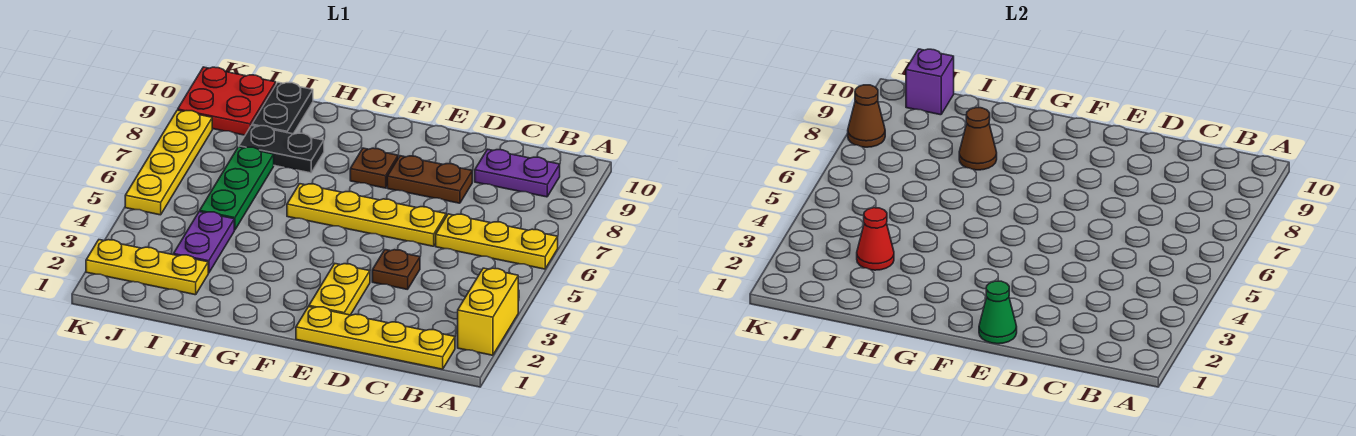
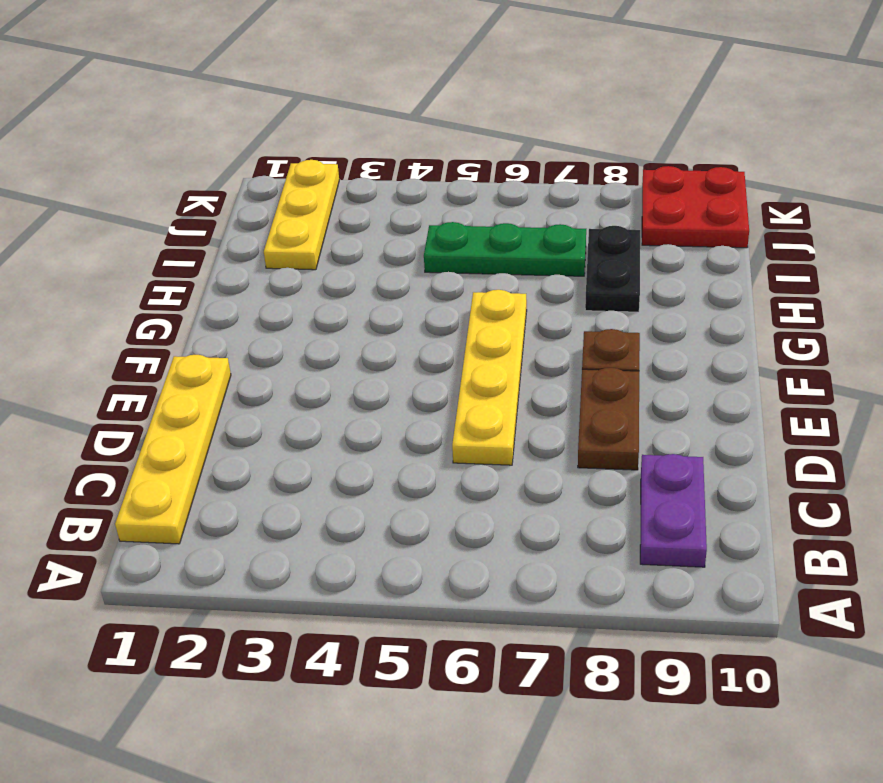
none -> yellow 1x2 brick [458,268,518,355]
none -> yellow 1x3 plate [436,214,558,269]
none -> brown 1x1 plate [372,250,420,290]

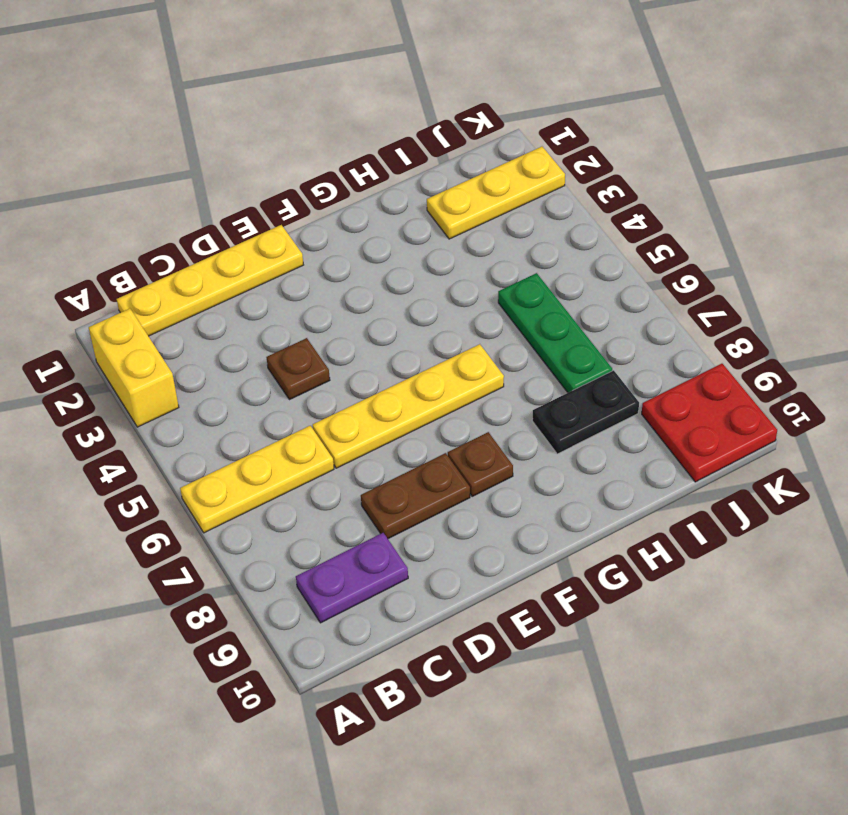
none -> yellow 1x2 plate [309,264,370,315]
none -> purple 1x2 plate [174,212,234,273]
none -> black 1x2 plate [252,82,313,134]

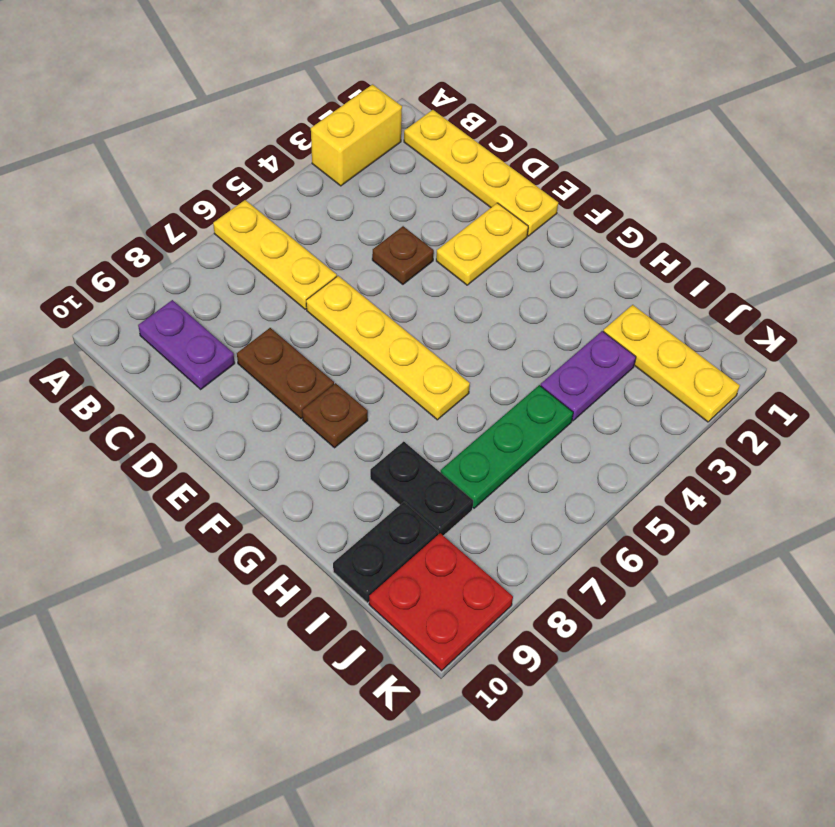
none -> yellow 1x4 plate [125,110,212,215]
none -> green 1x1 cone [979,281,1017,344]
none -> brown 1x1 cone [959,108,997,170]

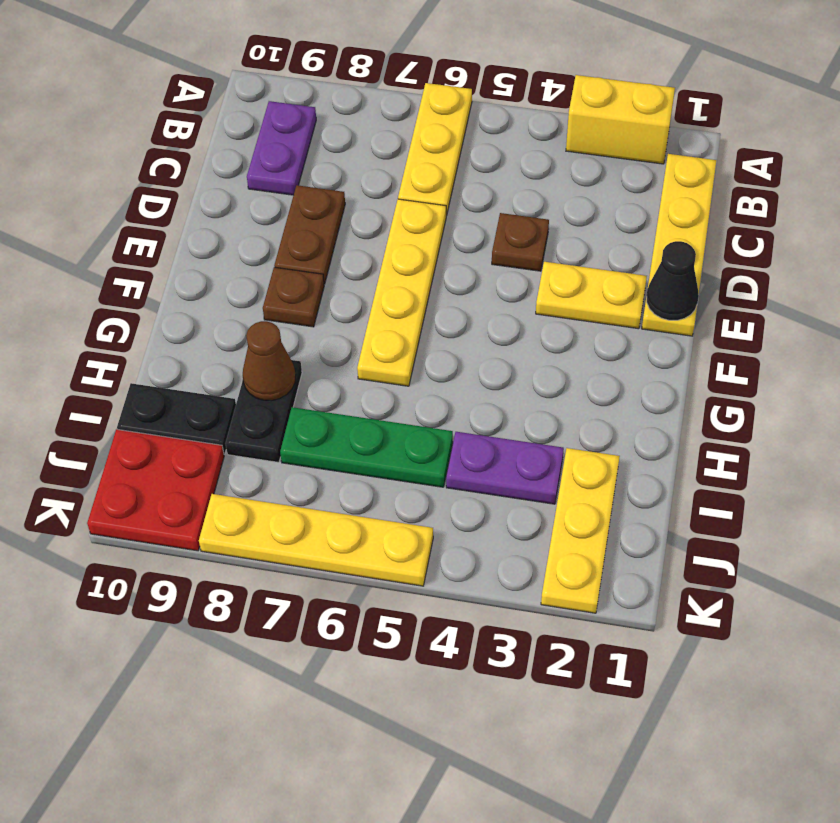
black 1x1 cone [646,241,699,320] -> green 1x1 cone [979,281,1017,344]
none -> red 1x1 cone [857,208,894,270]
none -> purple 1x1 brick [906,49,954,115]
none -> brown 1x1 cone [848,85,885,147]

